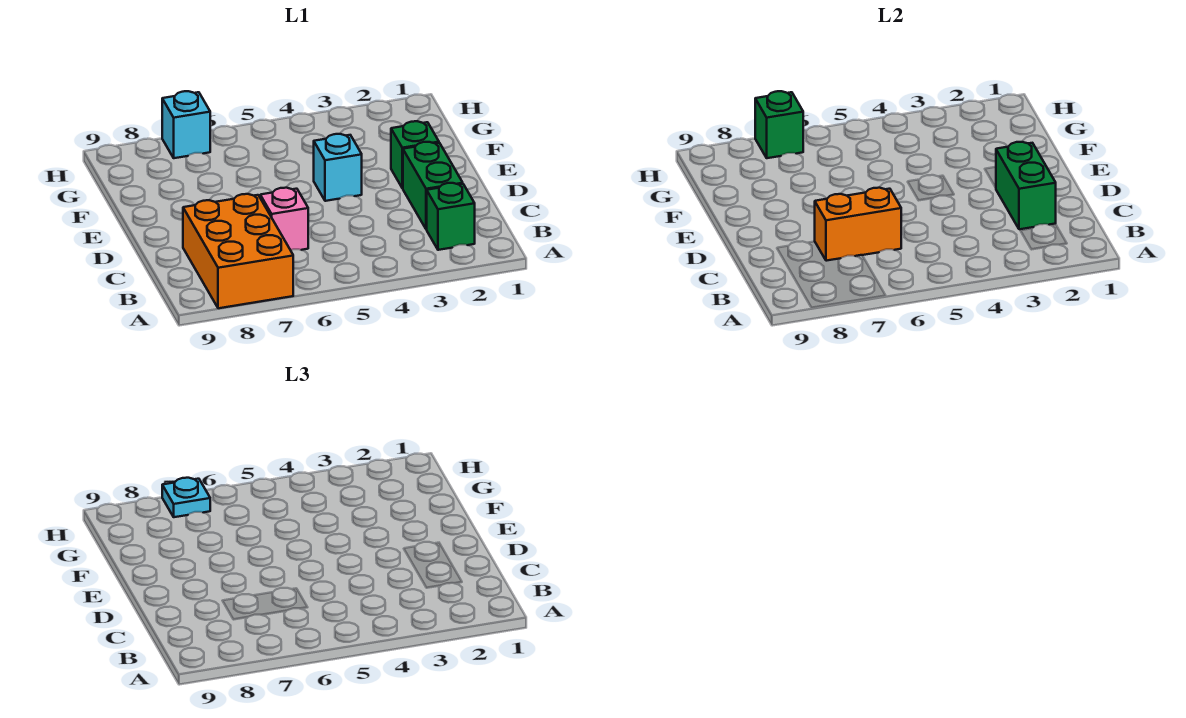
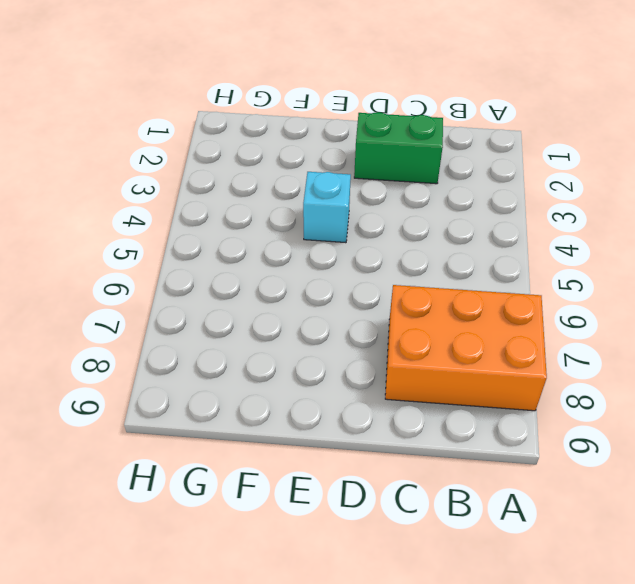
none -> green 1x1 brick [427,183,475,250]
none -> pink 1x1 brick [260,188,308,250]

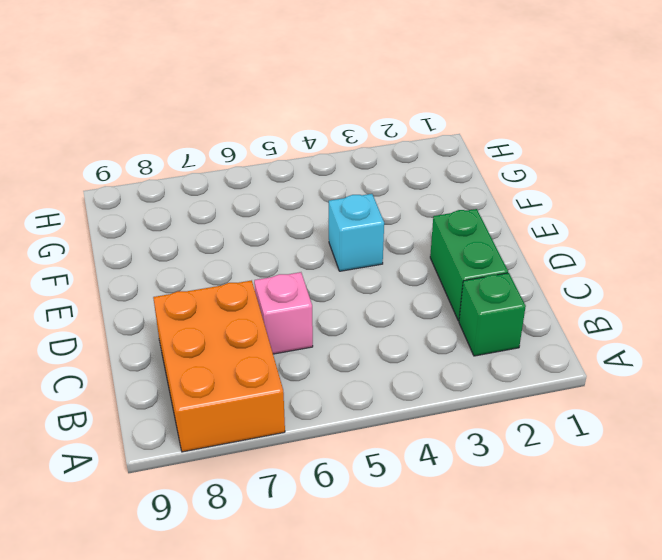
none -> green 1x1 brick [391,121,439,188]
none -> cyan 1x1 brick [162,91,210,158]

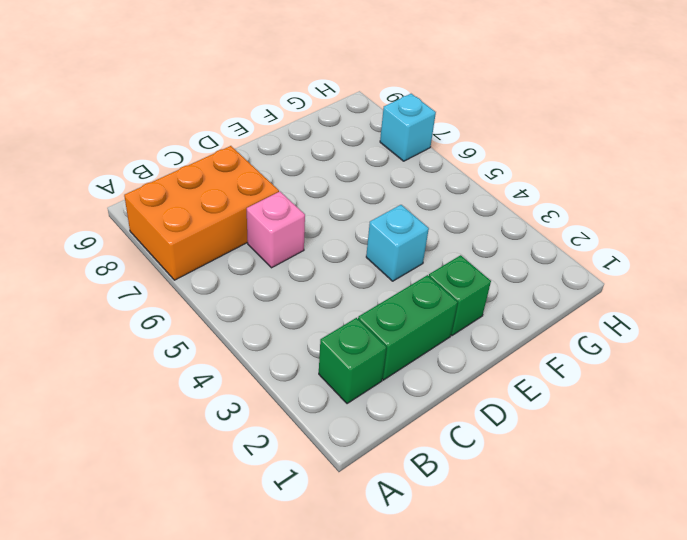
none -> green 1x2 brick [996,142,1056,229]
none -> orange 1x2 brick [815,188,901,261]

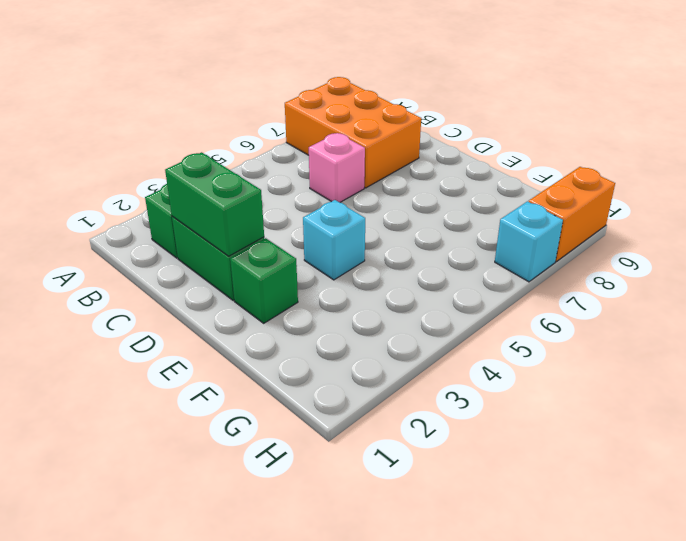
orange 1x2 brick [529,167,615,262] -> orange 1x2 brick moved to [815,188,901,261]
none -> green 1x1 brick [755,91,803,158]
none -> cyan 1x1 plate [162,478,210,517]

